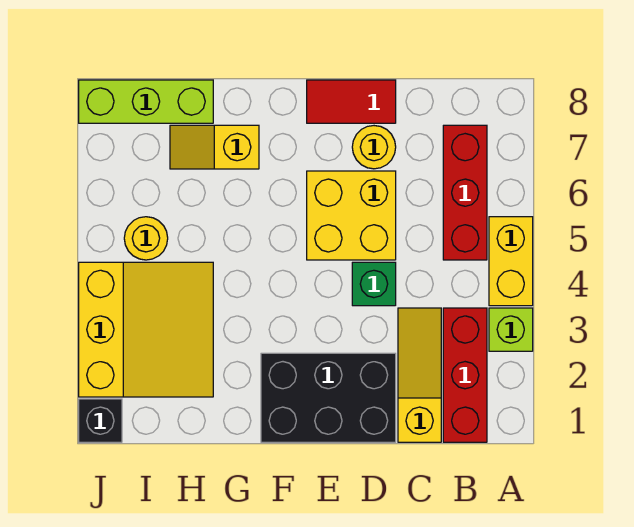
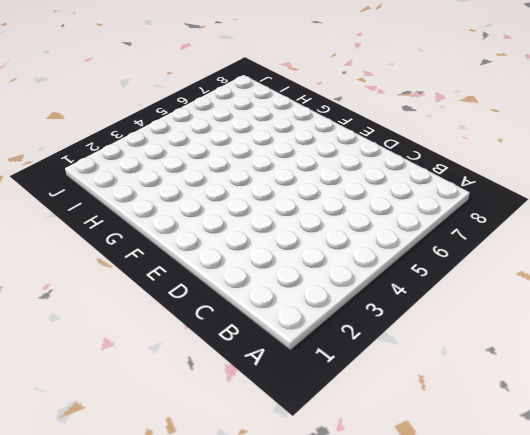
none -> lime 1x1 brick [489,308,533,351]
none -> yellow 1x2 brick [489,217,533,306]
none -> red 1x3 brick [443,308,487,442]

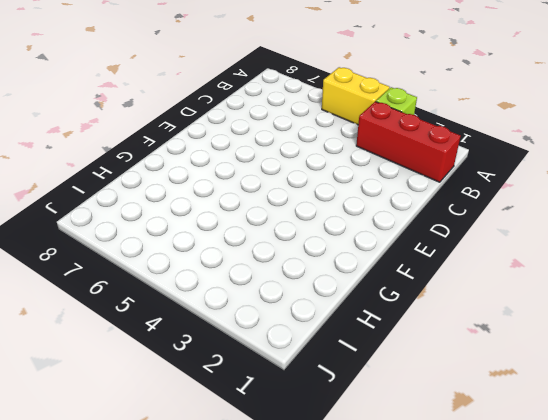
none -> red 1x3 brick [443,125,487,260]
none -> yellow 1x3 slope [398,308,441,442]
none -> black 2x3 brick [261,353,396,442]

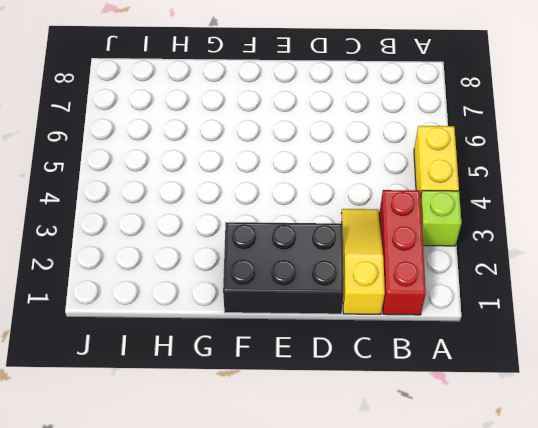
none -> red 1x3 brick [443,125,487,260]
none -> green 1x1 brick [352,262,396,306]
none -> yellow 2x2 brick [307,171,396,260]

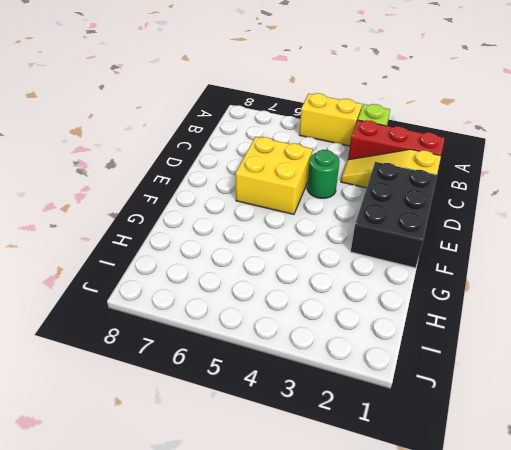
green 1x1 round brick [307,150,340,198] -> green 1x1 brick [352,262,396,306]
none -> red 1x3 brick [443,125,487,260]
none -> yellow 1x1 round brick [352,126,396,169]
none -> red 1x2 tile [307,80,396,123]

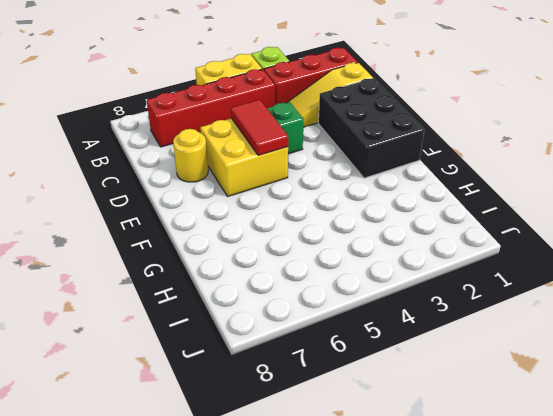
red 1x4 brick [147,69,275,147] -> red 1x3 brick [443,125,487,260]
red 1x2 tile [231,100,288,155] -> red 1x2 tile moved to [307,80,396,123]
none -> yellow 1x2 slope [170,125,259,169]
none -> yellow 3x3 slope [79,262,213,397]
none -> lime 1x3 brick [79,80,213,123]

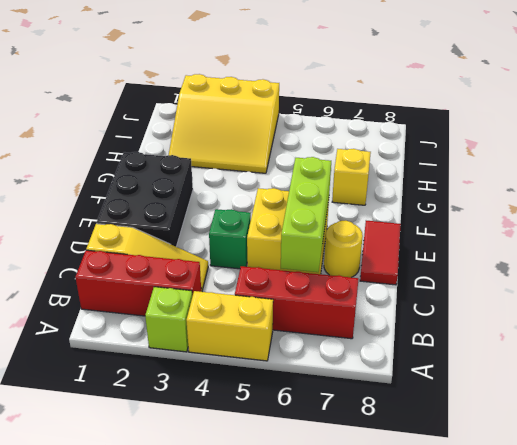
lime 1x3 brick [281,157,331,272] -> lime 1x3 brick moved to [79,80,213,123]
none -> yellow 1x1 round brick [124,217,168,260]
none -> black 1x1 brick [79,399,122,442]

